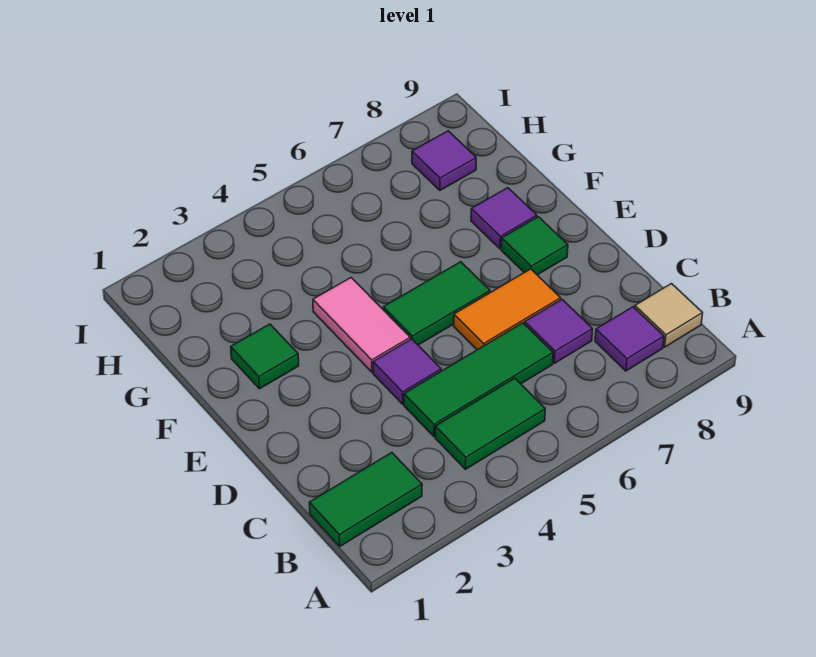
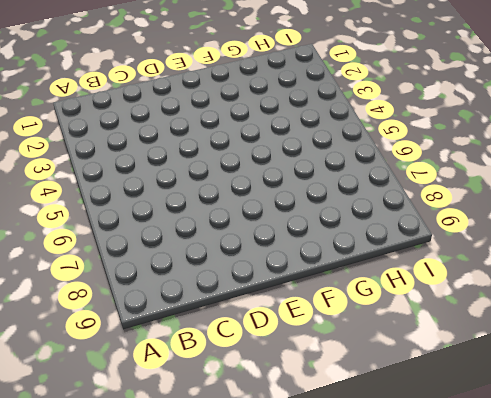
none -> green 1x2 tile [309,453,422,546]
none -> green 1x2 tile [435,378,545,469]
none -> purple 1x1 tile [595,307,664,371]

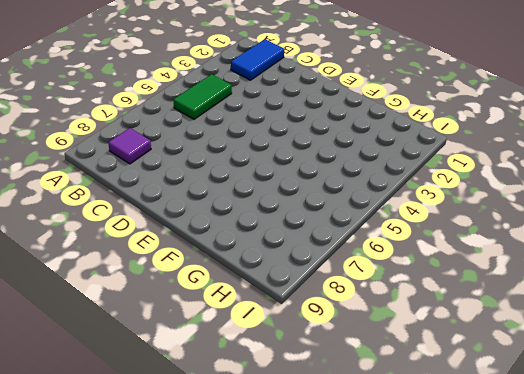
blue 1x2 tile [231,39,284,80] -> green 1x2 tile [309,453,422,546]
none -> tan 1x1 tile [635,284,703,347]
none -> green 1x3 tile [404,323,553,436]
none -> purple 1x1 tile [525,299,593,363]

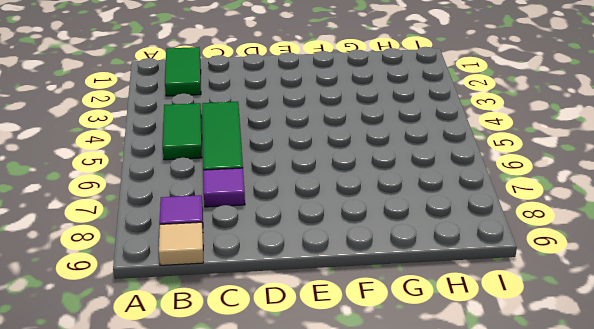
none -> purple 1x1 tile [373,339,441,404]
none -> orange 1x2 tile [454,269,561,350]
none -> pink 1x2 tile [313,278,410,372]

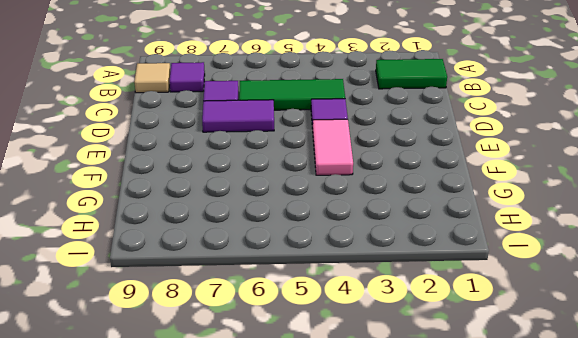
purple 1x2 tile [202,100,274,132] -> orange 1x2 tile [454,269,561,350]
none -> green 1x2 tile [435,378,545,469]
none -> green 1x2 tile [383,262,490,345]
none -> green 1x1 tile [501,217,568,275]

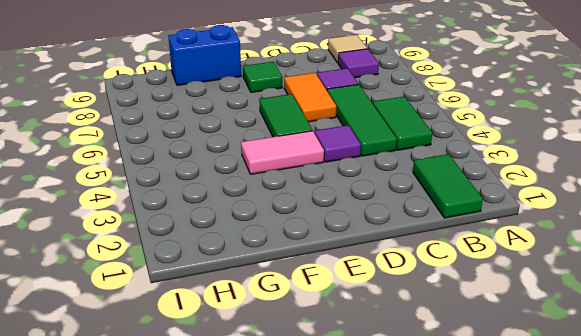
blue 1x2 brick [168,25,241,85] -> none
none -> green 1x1 tile [231,324,299,389]
none -> purple 1x1 tile [471,188,537,249]
none -> purple 1x1 tile [412,131,476,190]

